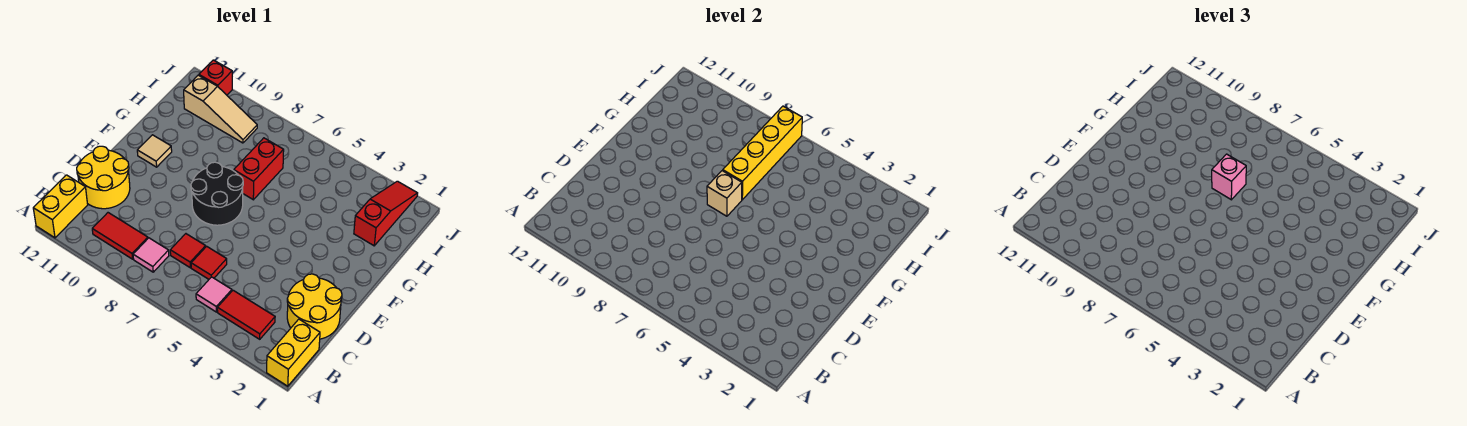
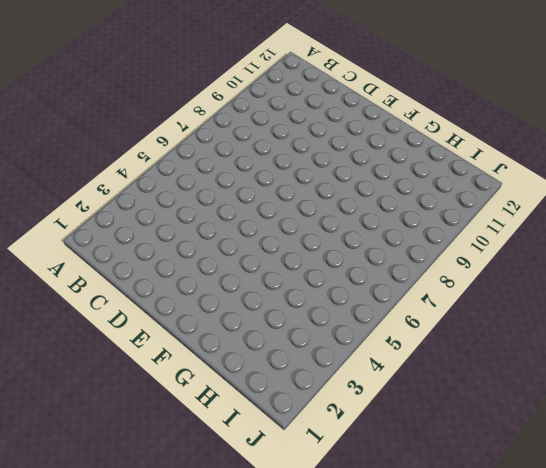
none -> yellow 1x2 brick [267,319,320,386]
none -> yellow 1x2 brick [33,175,88,238]
none -> red 1x2 tile [217,290,275,339]

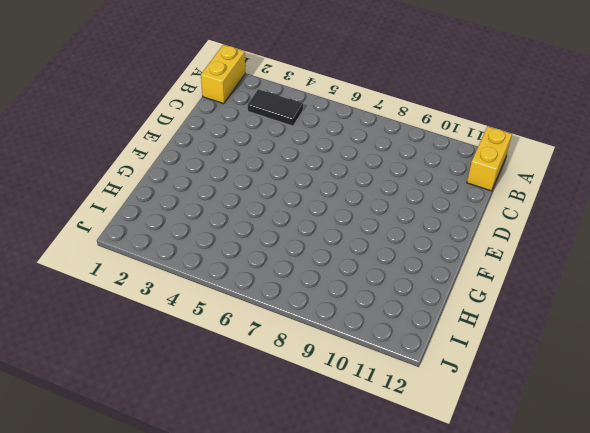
black 1x2 tile [248,89,303,126] -> red 1x2 tile [217,290,275,339]
none -> pink 1x1 tile [196,277,232,312]
none -> pink 1x1 tile [133,238,169,272]
none -> red 1x2 tile [92,213,148,259]

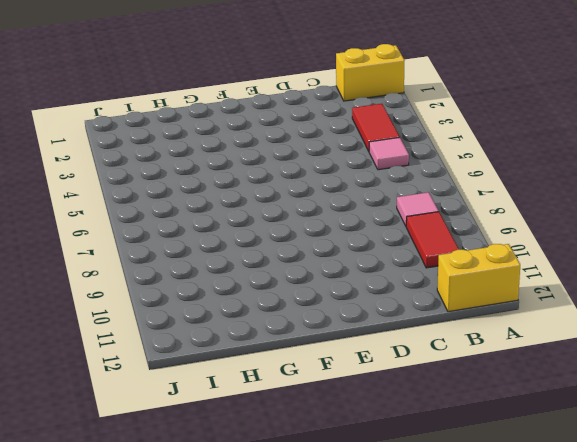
none -> yellow 2x2 round brick [287,274,342,339]
none -> red 1x1 tile [191,246,227,279]
none -> red 1x1 tile [170,234,206,268]

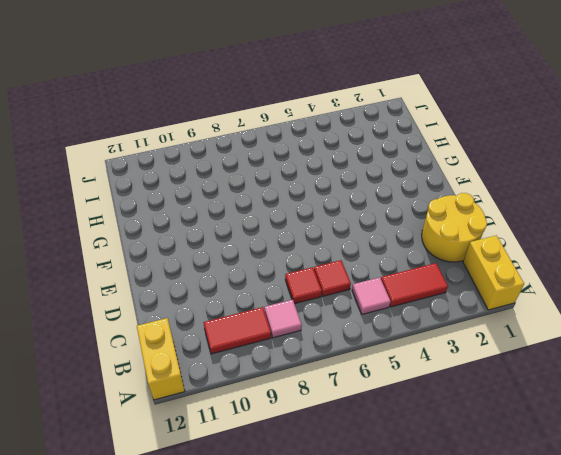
none -> yellow 2x2 round brick [77,146,130,209]
none -> black 2x2 round brick [191,162,243,225]
none -> tan 1x1 tile [137,135,172,167]

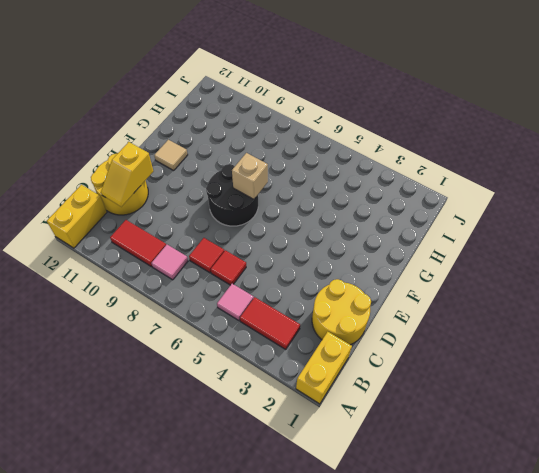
yellow 1x2 slope [101,142,153,207] -> none
none -> red 1x2 brick [234,138,284,200]
none -> red 1x3 slope [354,181,418,246]
none -> tan 1x3 slope [184,75,257,143]

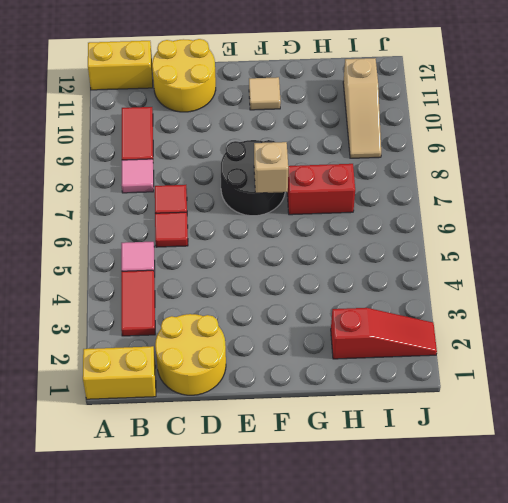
none -> red 1x1 brick [199,60,232,95]
none -> yellow 1x4 brick [723,106,802,200]
none -> pink 1x1 brick [1212,154,1246,200]

